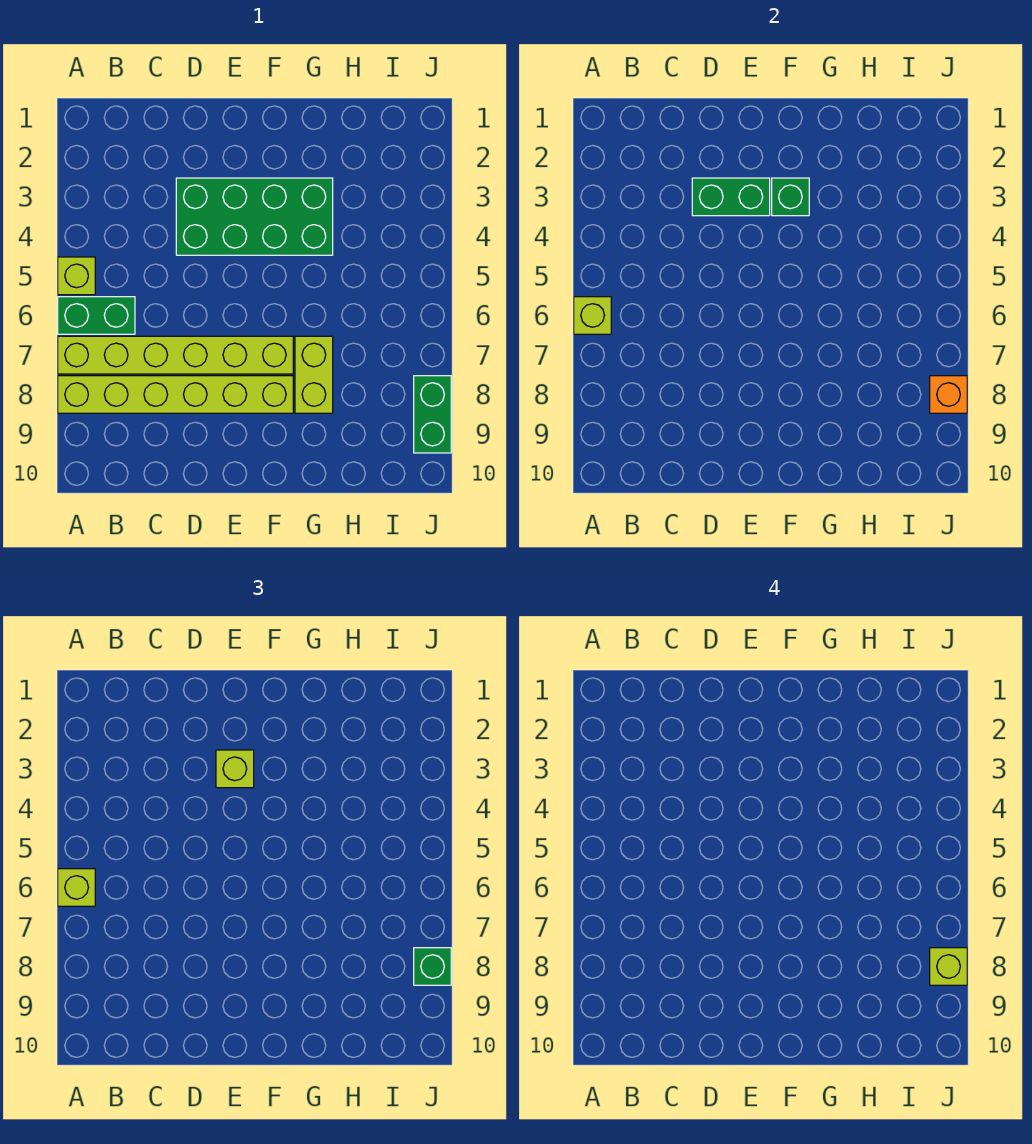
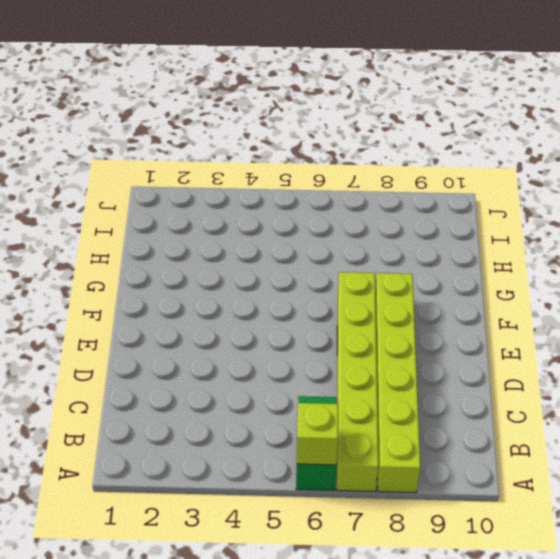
none -> lime 1x1 brick [58,257,95,295]
none -> green 2x4 brick [176,178,333,255]
none -> lime 1x2 brick [295,336,333,413]

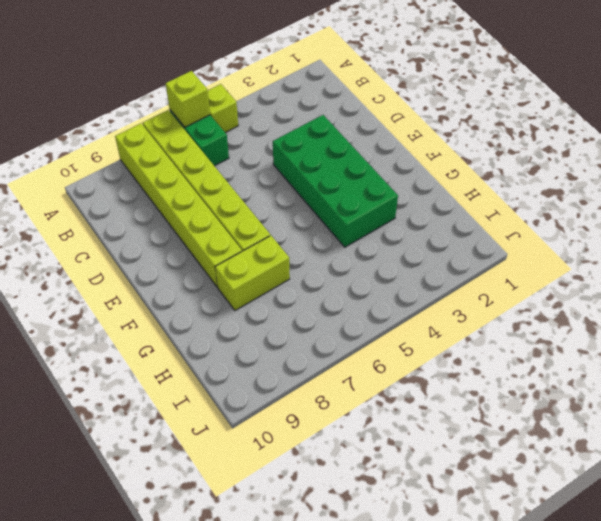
none -> green 1x2 brick [414,376,451,453]
none -> green 1x2 brick [692,178,770,216]
none -> green 1x1 brick [772,178,809,216]

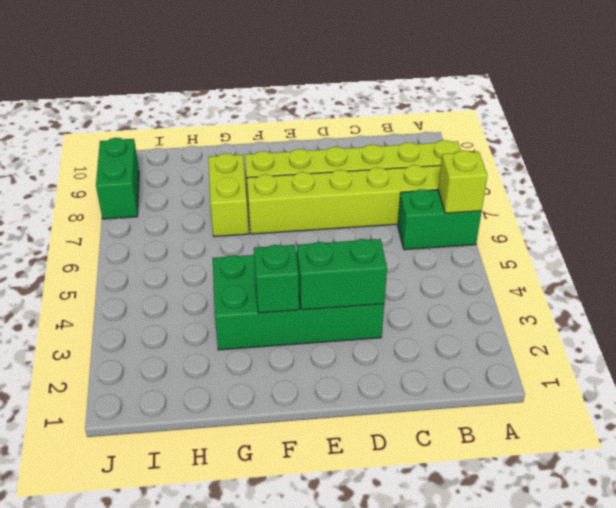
none -> lime 1x1 brick [58,257,95,295]
none -> orange 1x1 brick [930,376,967,413]
none -> lime 1x1 brick [58,869,95,906]

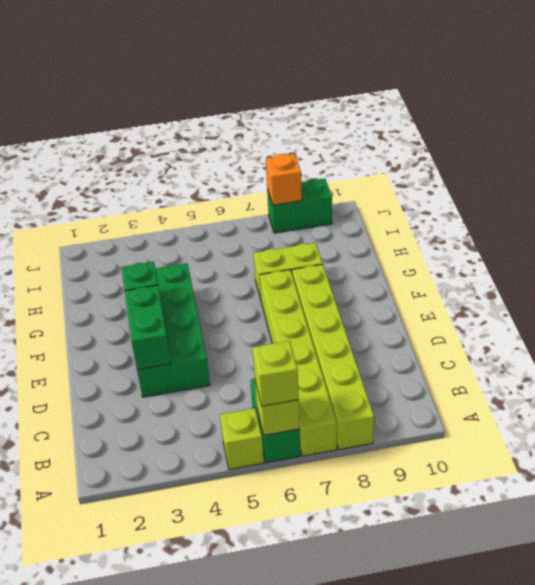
none -> lime 1x1 brick [216,750,254,788]
none -> green 1x1 brick [414,948,451,985]
none -> lime 1x1 brick [930,948,967,985]

